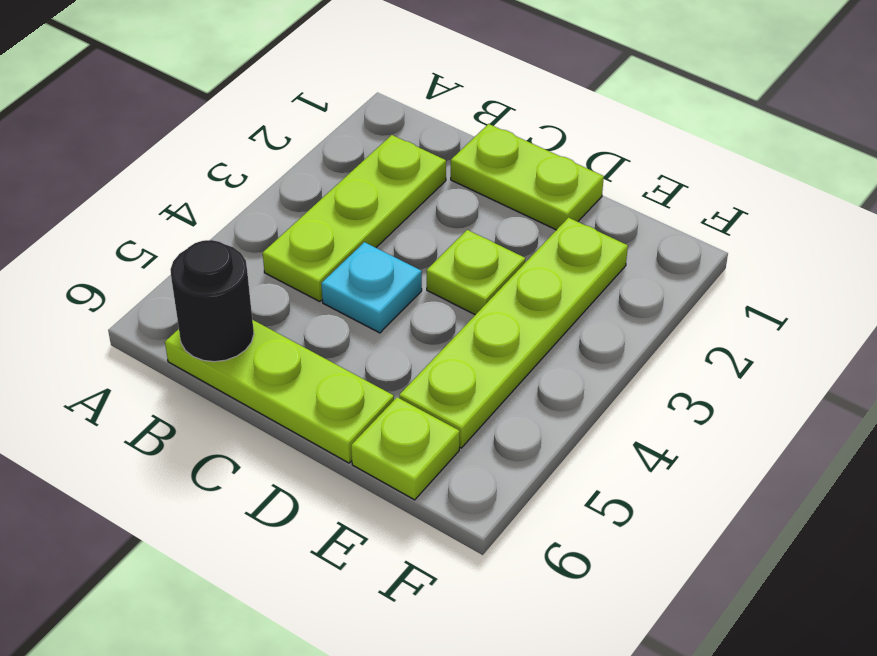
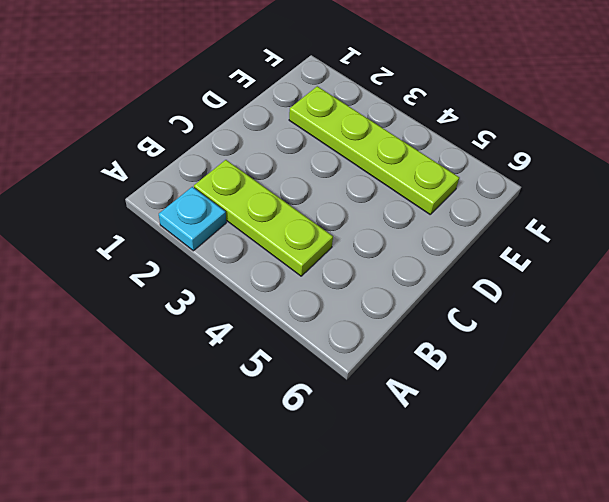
cyan 1x1 plate [159,187,226,251] -> cyan 1x1 plate moved to [321,242,422,333]
none -> lime 1x3 plate [165,320,394,463]
none -> lime 1x2 plate [451,124,604,230]

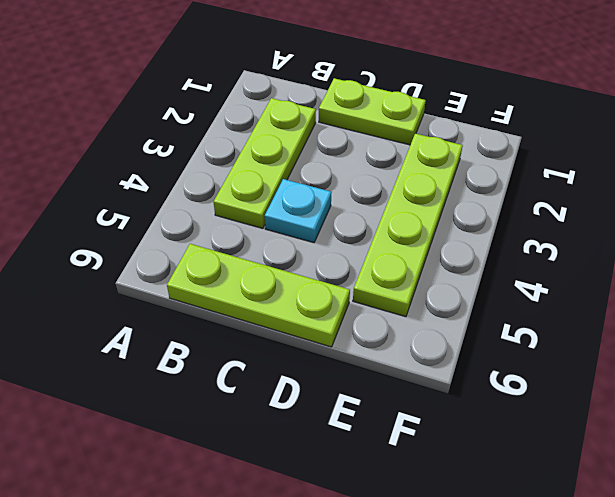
none -> lime 1x1 plate [427,230,525,315]
none -> lime 1x1 plate [351,397,460,500]

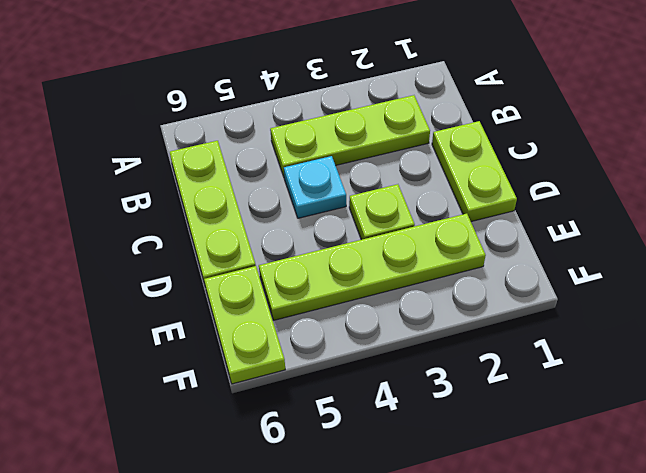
lime 1x2 plate [204,266,285,384] -> lime 1x1 plate [351,397,460,500]
none -> black 1x1 round brick [170,240,254,362]

